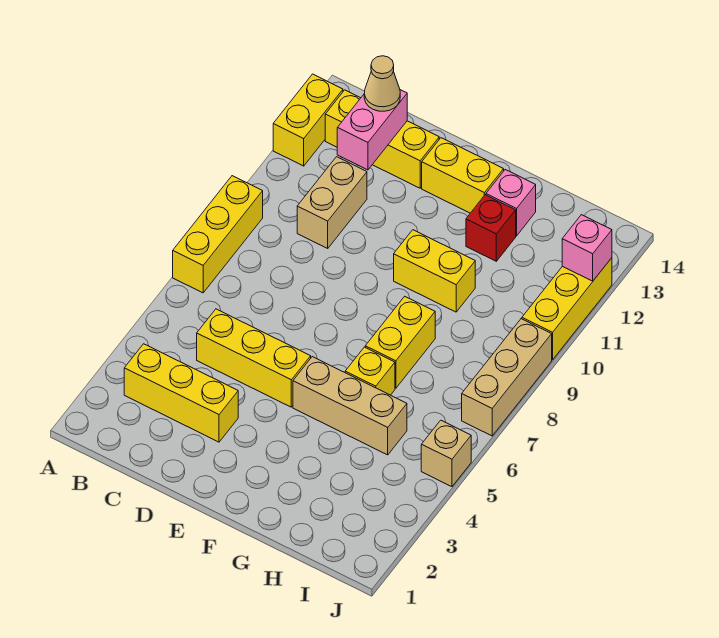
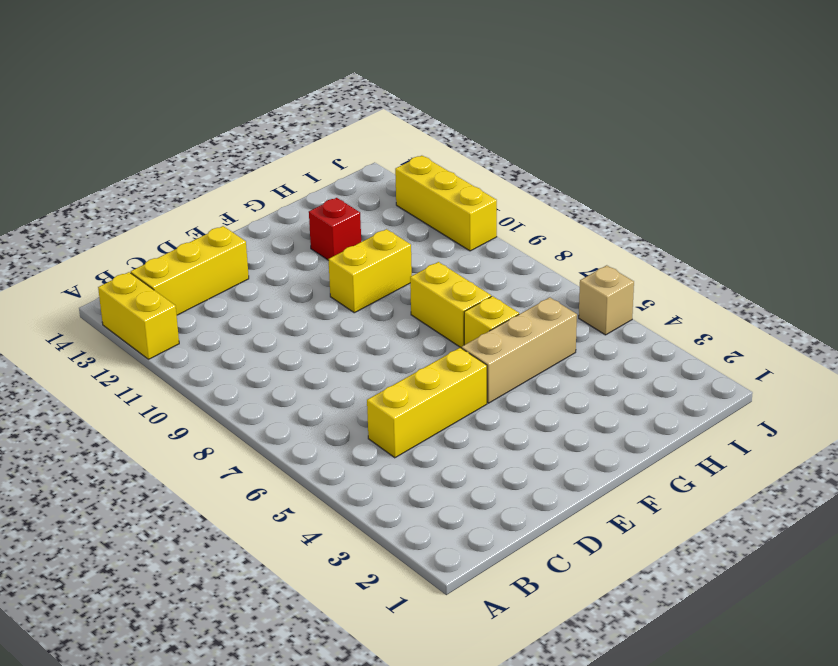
none -> yellow 1x3 brick [173,176,263,293]
none -> yellow 1x3 brick [124,344,238,442]
none -> tan 1x2 brick [297,157,367,248]

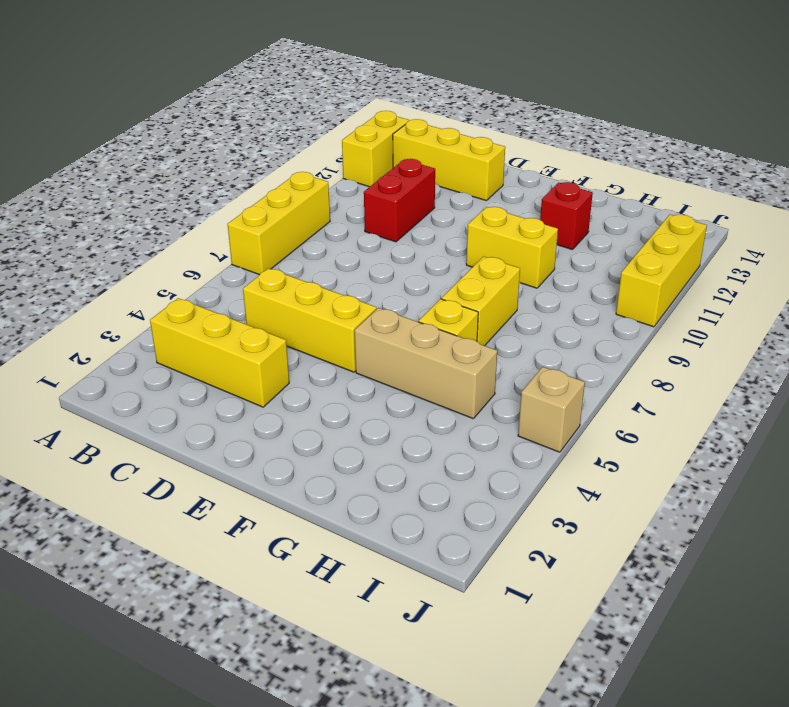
red 1x2 brick [364,159,435,242] -> tan 1x2 brick [297,157,367,248]
none -> yellow 1x2 brick [422,138,504,213]
none -> pink 1x1 brick [486,170,536,236]
none -> tan 1x3 brick [462,319,552,436]

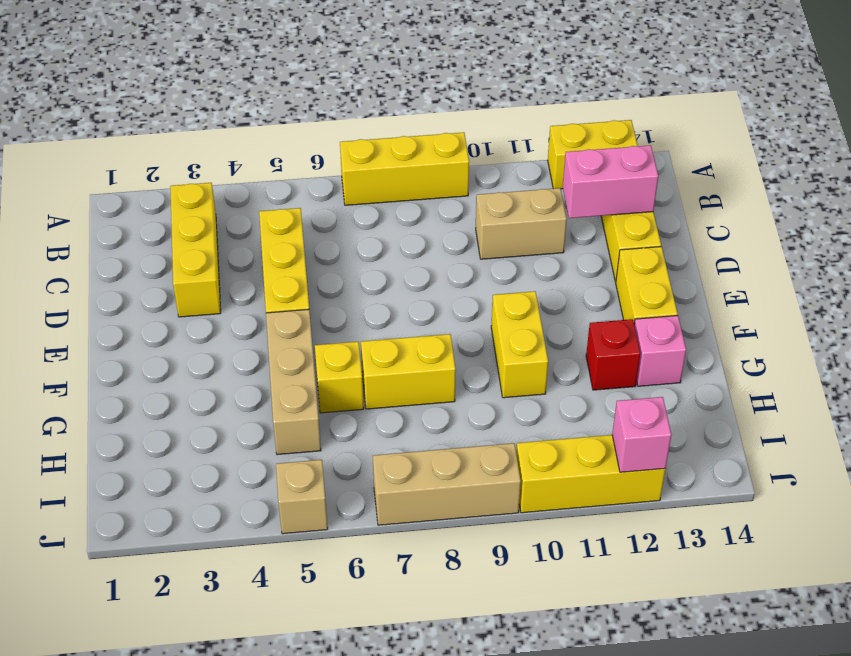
none -> tan 1x1 cone [364,56,400,111]

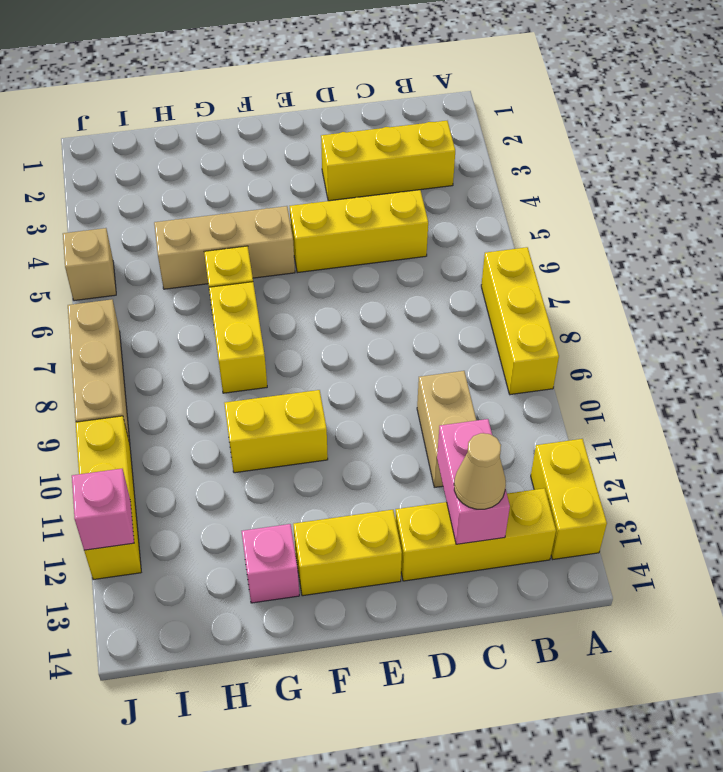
none -> red 1x1 brick [466,195,516,261]

